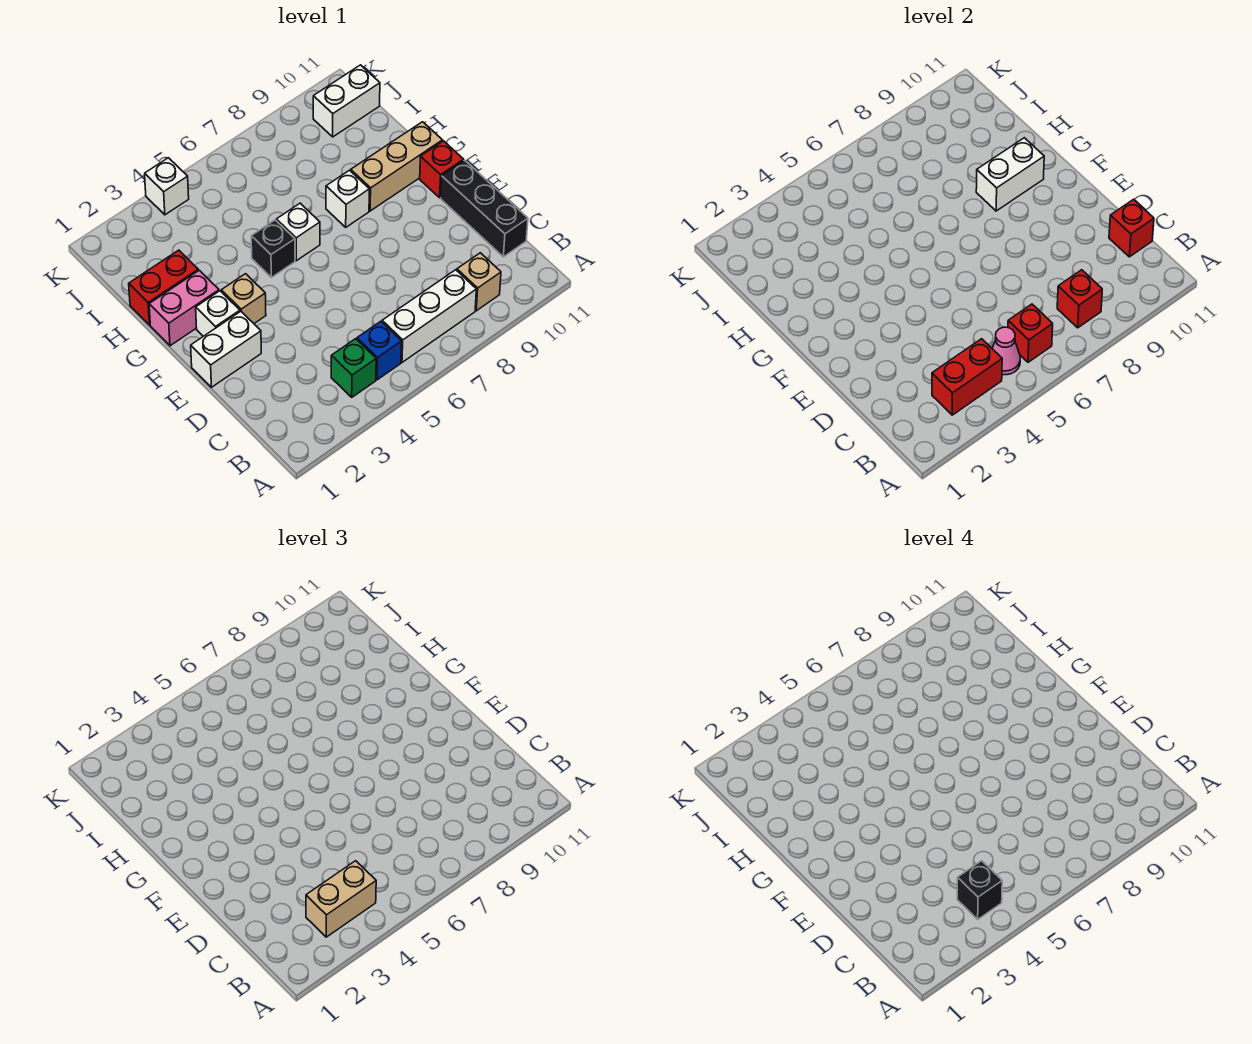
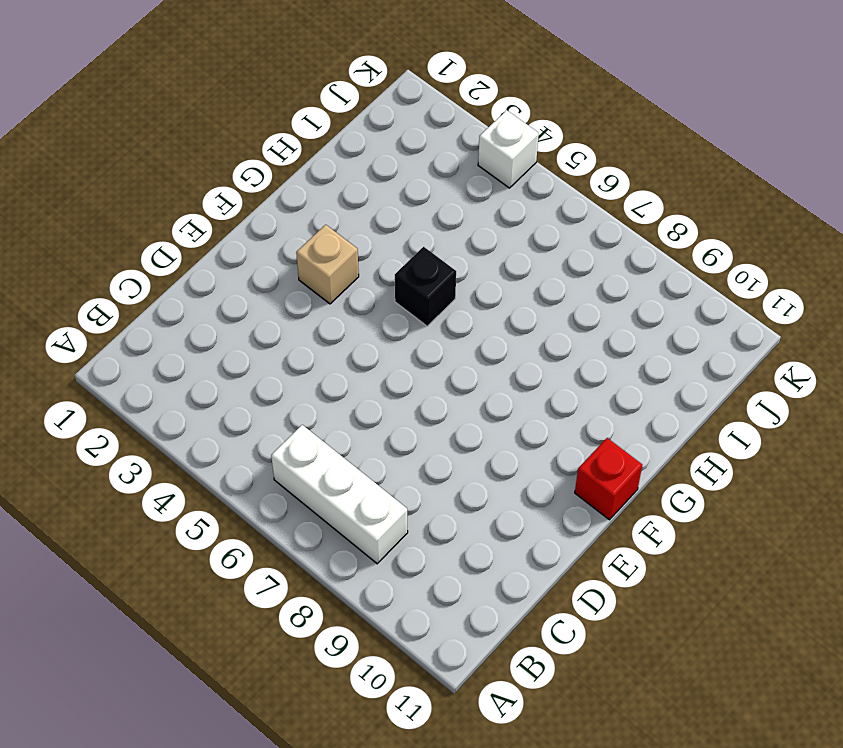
none -> green 1x1 brick [331,339,376,397]
none -> blue 1x1 brick [357,321,402,380]
none -> tan 1x1 brick [457,253,501,311]

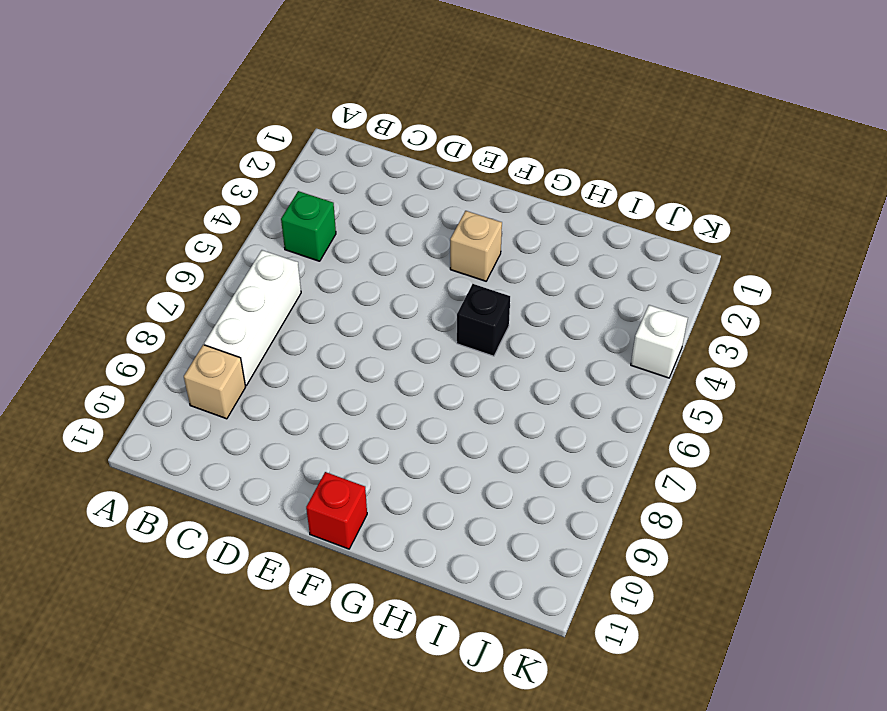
none -> blue 1x1 brick [357,321,402,380]
none -> black 1x3 brick [441,160,528,257]
none -> white 1x2 brick [191,311,261,387]

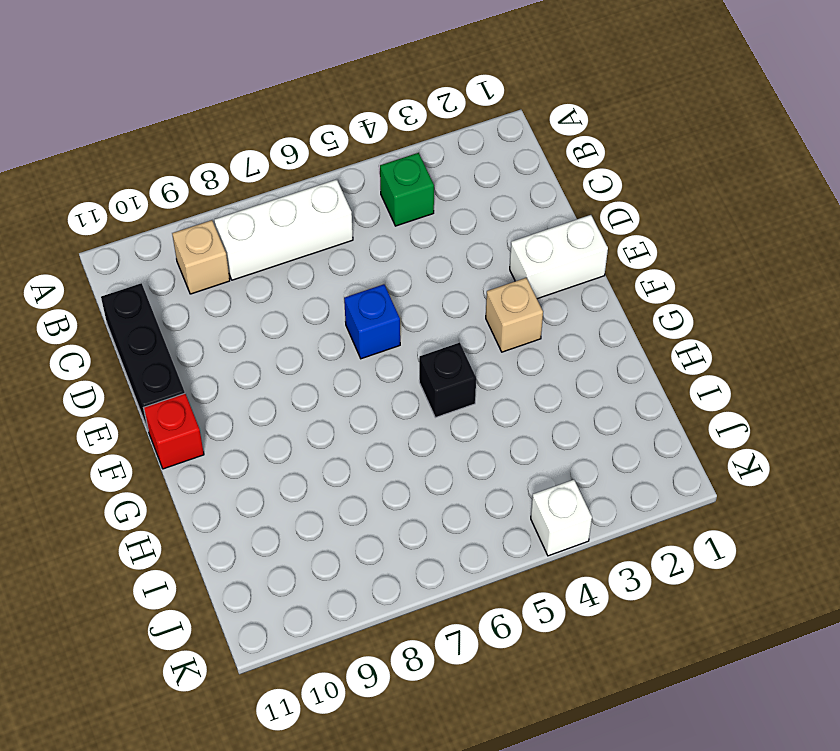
blue 1x1 brick [344,284,400,359] -> blue 1x1 brick moved to [357,321,402,380]
none -> white 1x1 brick [196,291,240,336]
none -> pink 1x2 brick [149,270,219,346]
none -> white 1x1 brick [276,203,320,261]

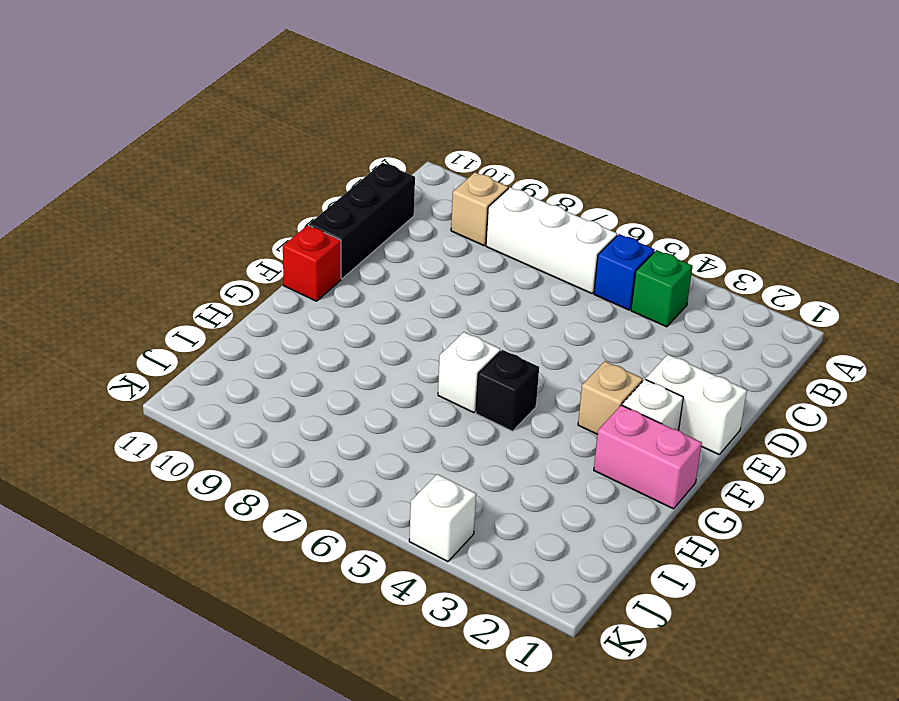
none -> white 1x1 brick [326,170,369,227]
none -> tan 1x3 brick [351,122,442,211]
none -> red 1x2 brick [129,250,198,325]

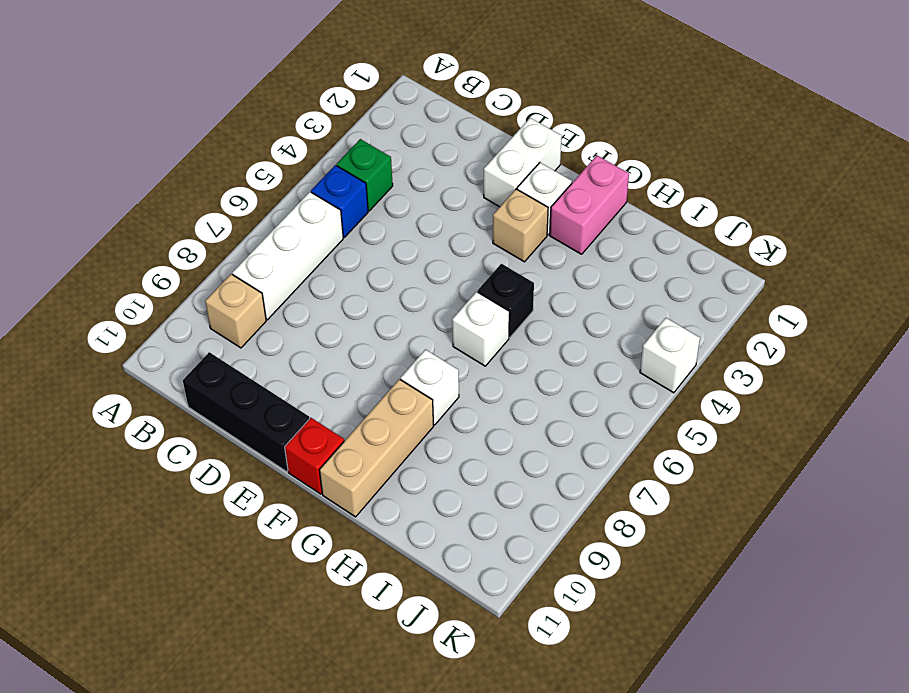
none -> red 1x2 brick [129,250,198,325]
none -> white 1x2 brick [313,65,380,137]
none -> red 1x2 brick [932,339,1002,415]

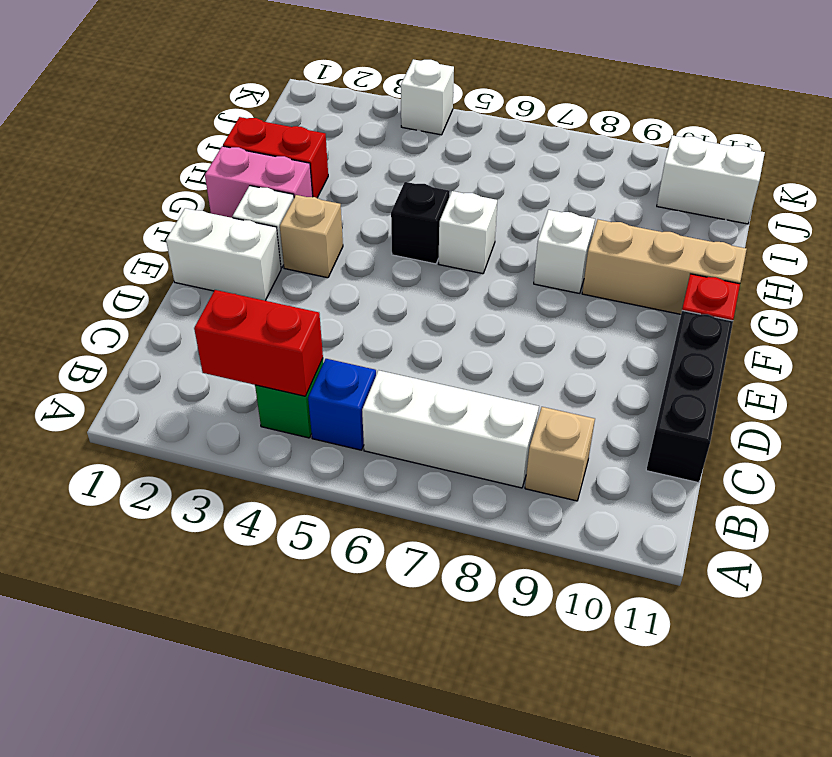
none -> pink 1x1 cone [992,327,1020,375]
none -> red 1x1 brick [1008,304,1053,362]
none -> red 1x1 brick [1057,270,1102,328]

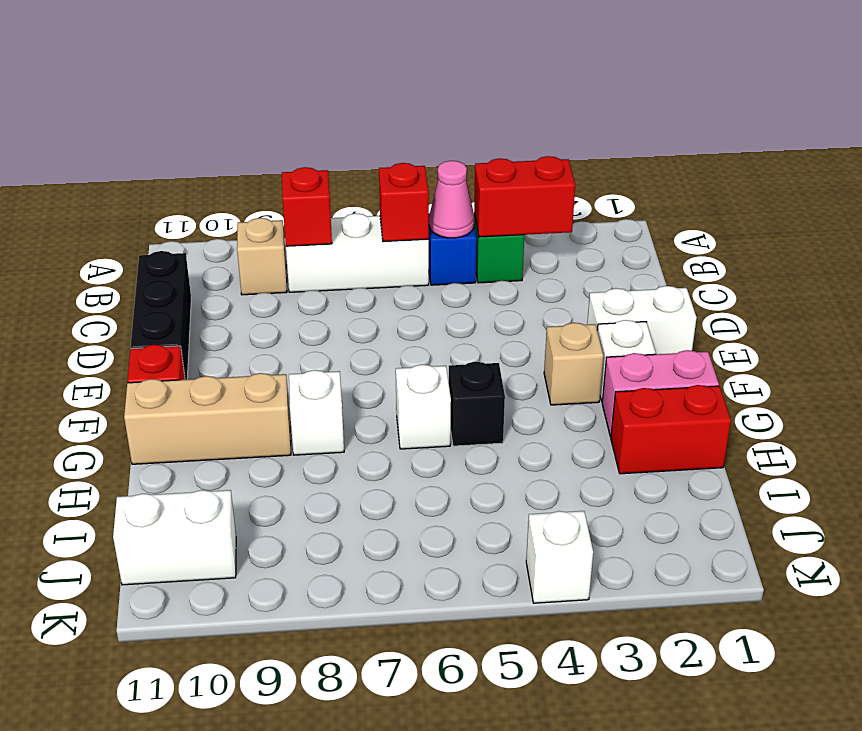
none -> red 1x1 brick [1109,200,1154,257]
none -> white 1x2 brick [976,138,1044,211]
none -> tan 1x2 brick [306,861,376,937]

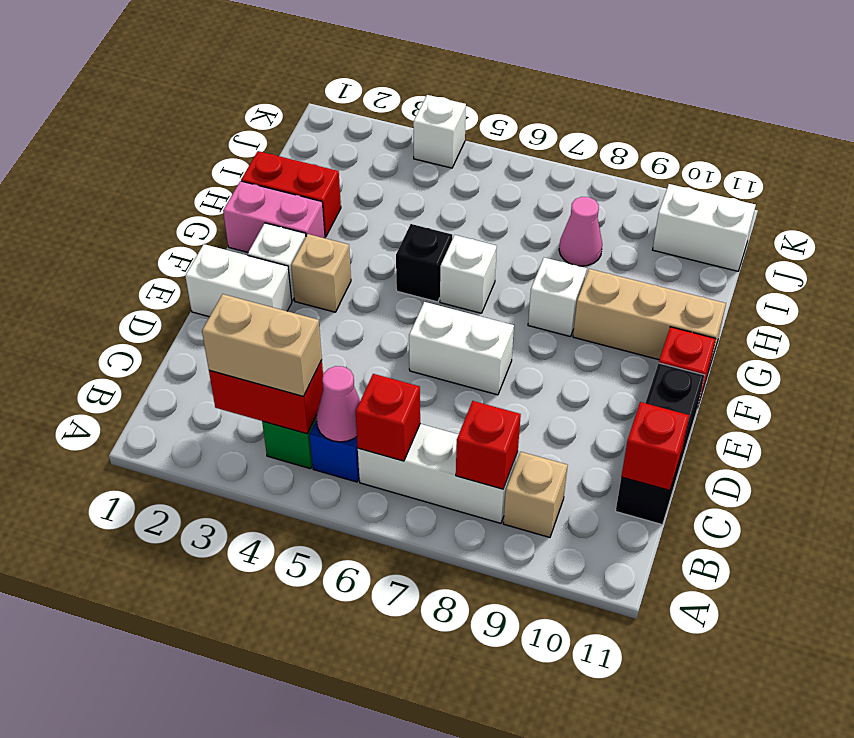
white 1x2 brick [409,302,514,395] -> white 1x2 brick moved to [976,138,1044,211]
pink 1x1 cone [559,197,602,266] -> none
none -> black 1x1 brick [957,861,1002,919]

